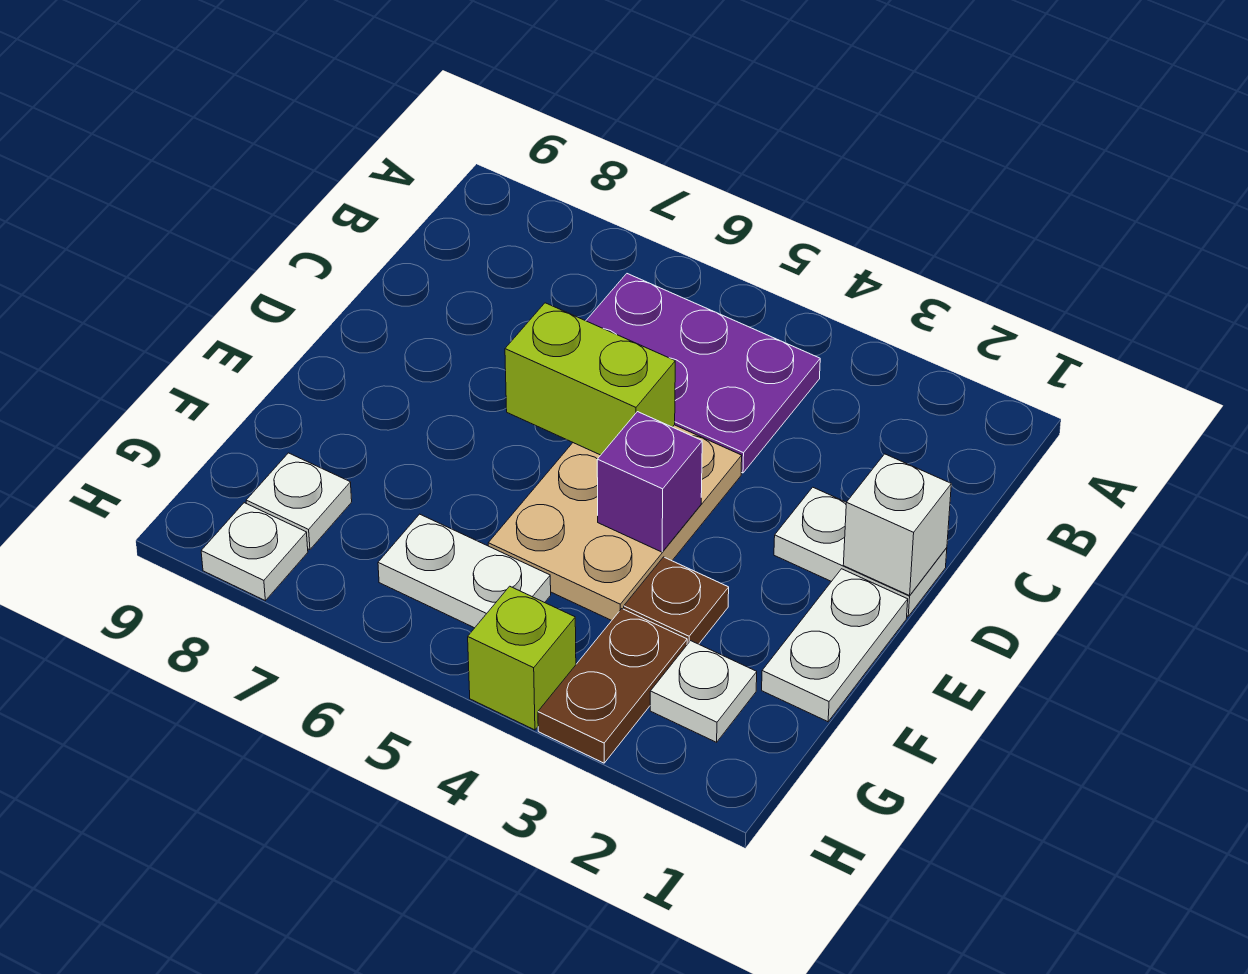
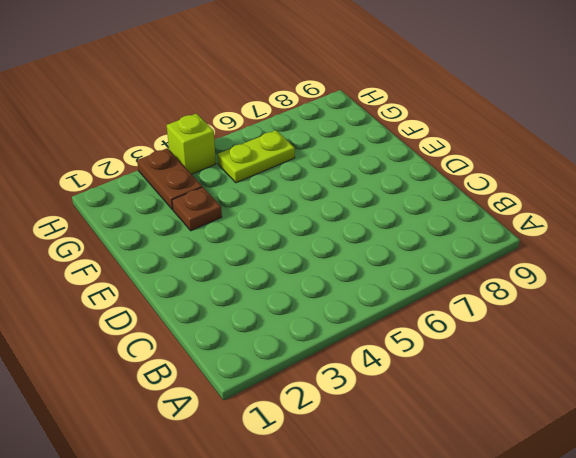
lime 1x2 plate [218,130,295,183] -> white 1x2 plate [378,514,551,628]
none -> purple 2x3 plate [586,274,820,473]
none -> white 1x2 plate [774,487,947,616]
none -> tan 2x3 plate [488,425,742,620]

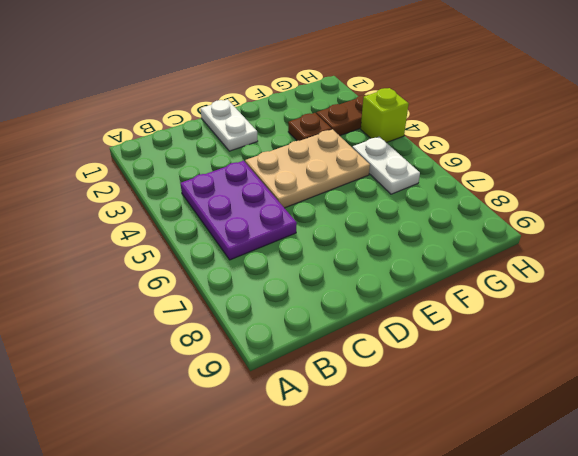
none -> white 1x2 plate [762,569,908,722]
none -> white 1x1 plate [650,641,757,742]
none -> white 1x1 plate [246,453,352,550]

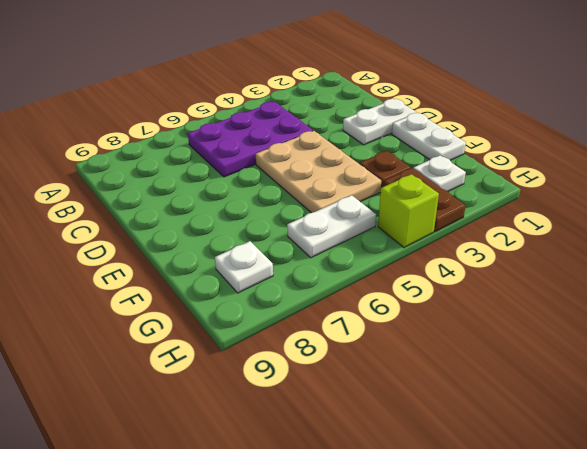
none -> white 1x1 plate [201,503,308,601]
none -> white 1x1 brick [843,454,951,596]
none -> lime 1x2 brick [505,303,675,455]

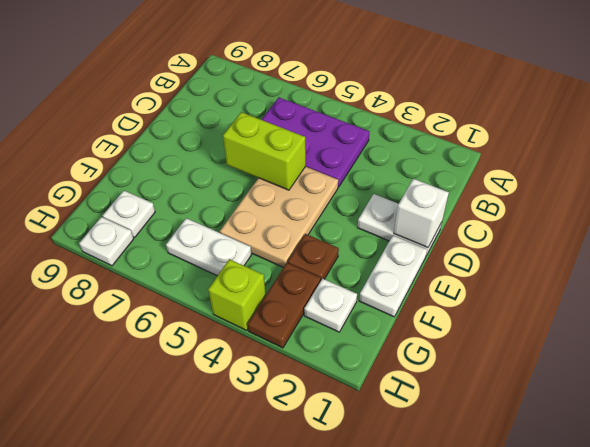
none -> purple 1x1 brick [597,412,702,552]

